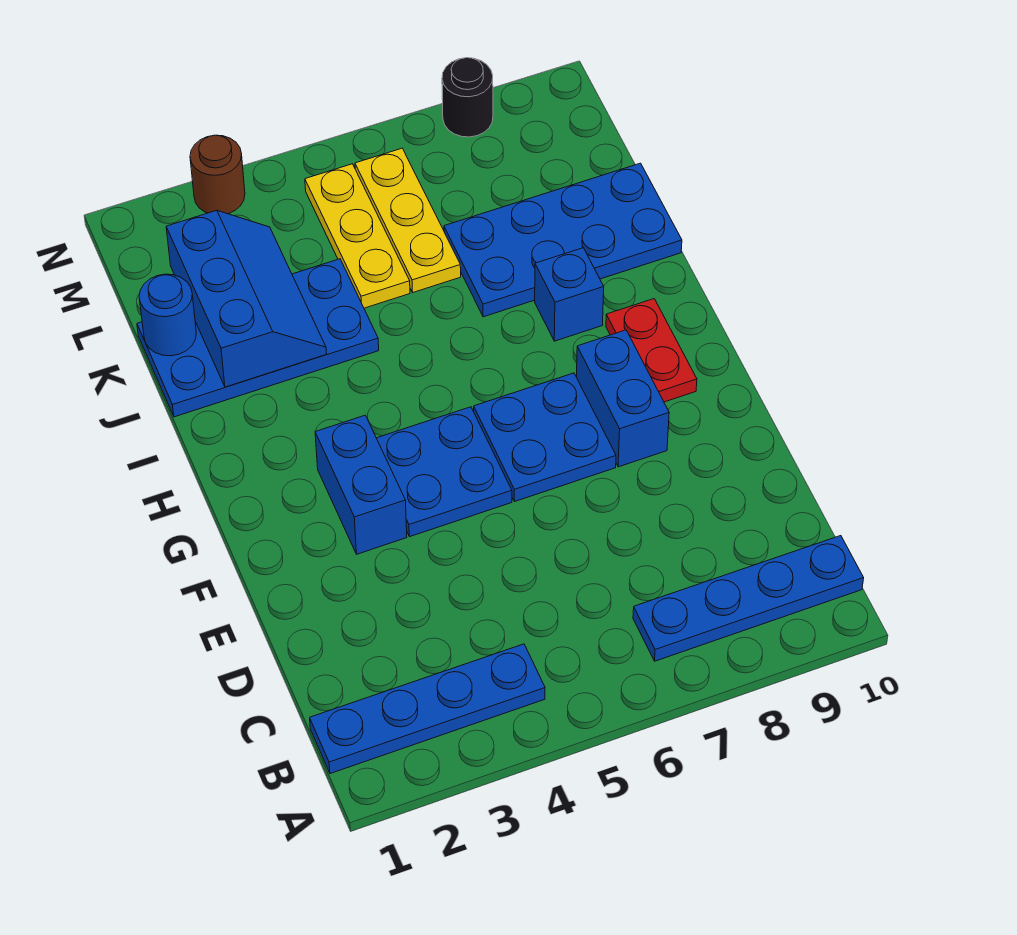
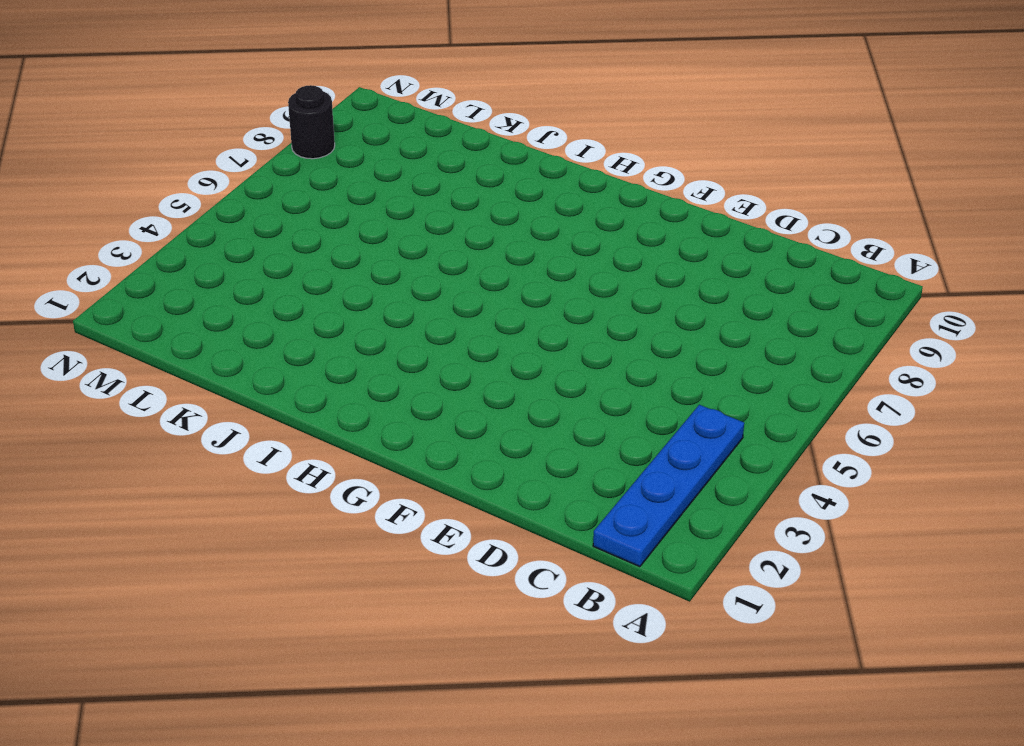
none -> blue 1x4 plate [633,536,864,661]
none -> blue 1x2 brick [315,415,407,554]
none -> blue 2x2 plate [377,407,512,537]

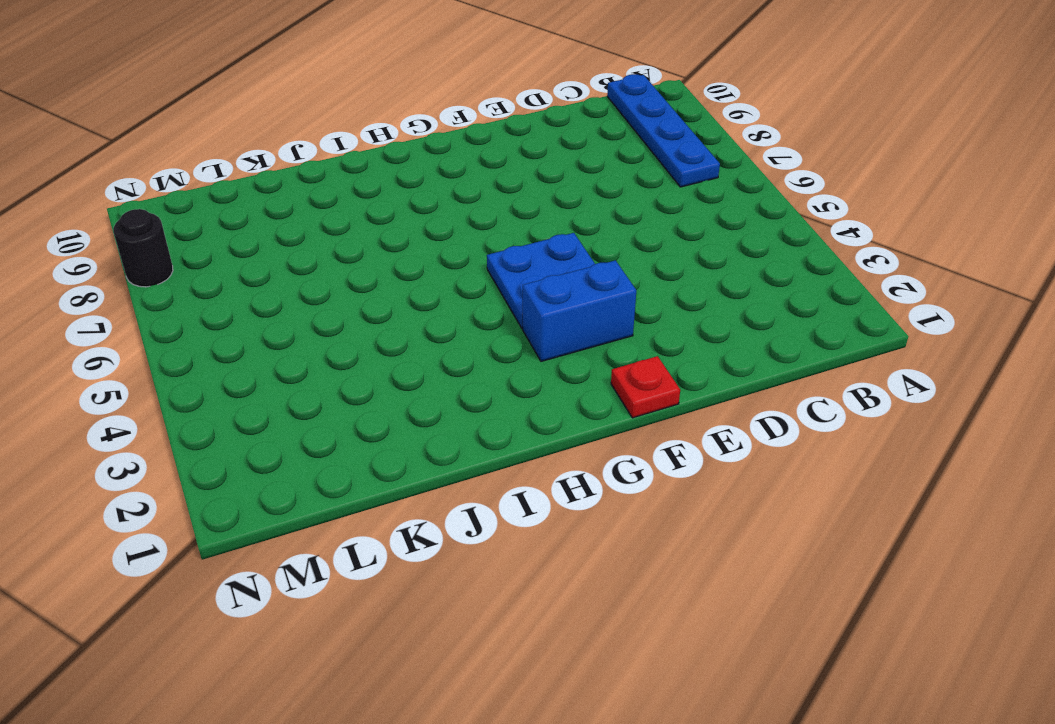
red 1x1 plate [611,356,680,418] -> none
none -> blue 1x4 plate [310,644,545,774]
none -> blue 2x2 plate [474,373,616,502]
none -> blue 1x2 brick [577,330,669,467]

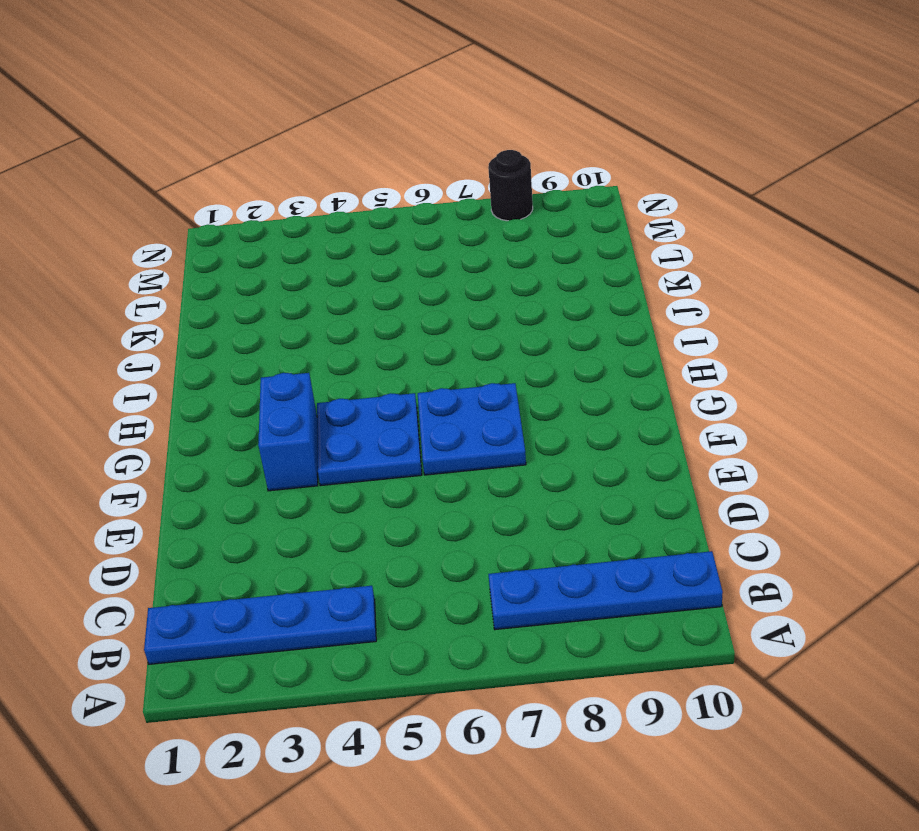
none -> blue 1x2 brick [577,330,669,467]
none -> red 1x2 plate [606,299,697,402]
none -> blue 1x1 brick [535,248,604,341]

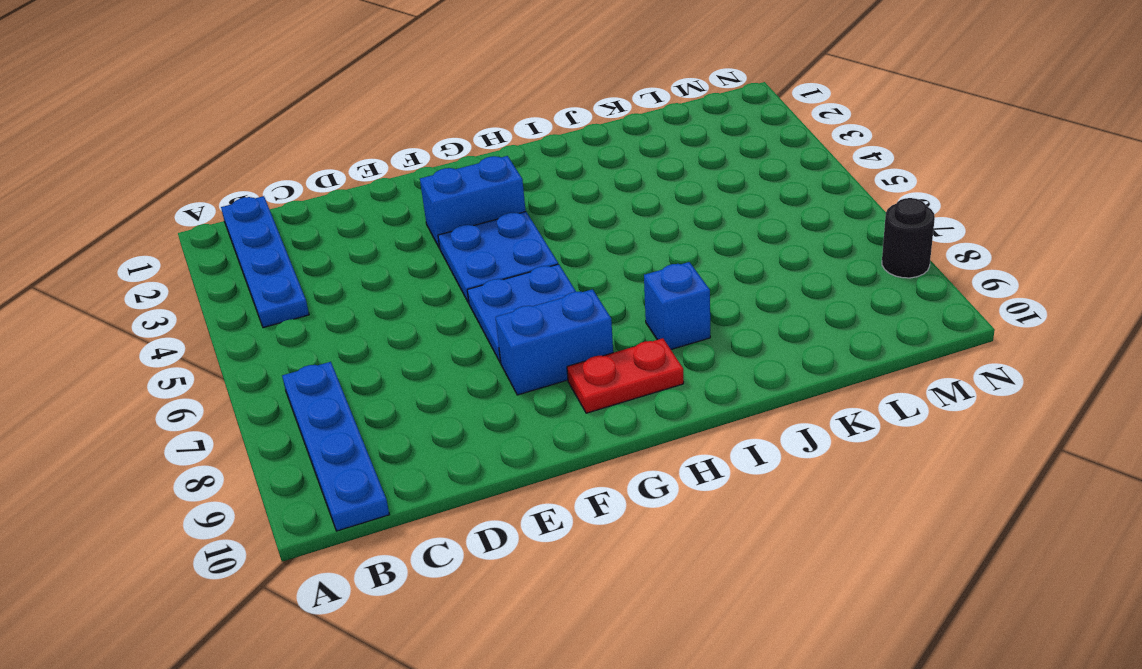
none -> blue 2x4 plate [137,259,379,417]
none -> blue 2x4 plate [444,163,682,317]
none -> yellow 1x3 plate [305,164,410,308]

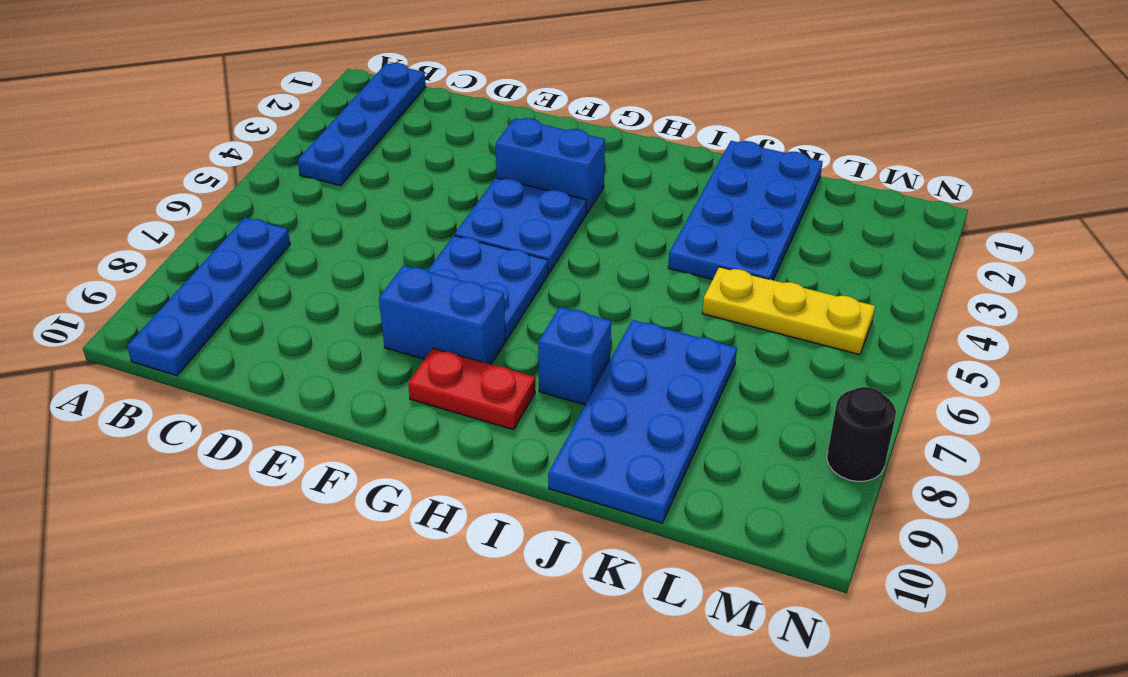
none -> yellow 1x3 plate [355,148,461,292]
none -> brown 1x1 round brick [190,135,245,214]
none -> blue 2x3 slope [166,210,327,387]

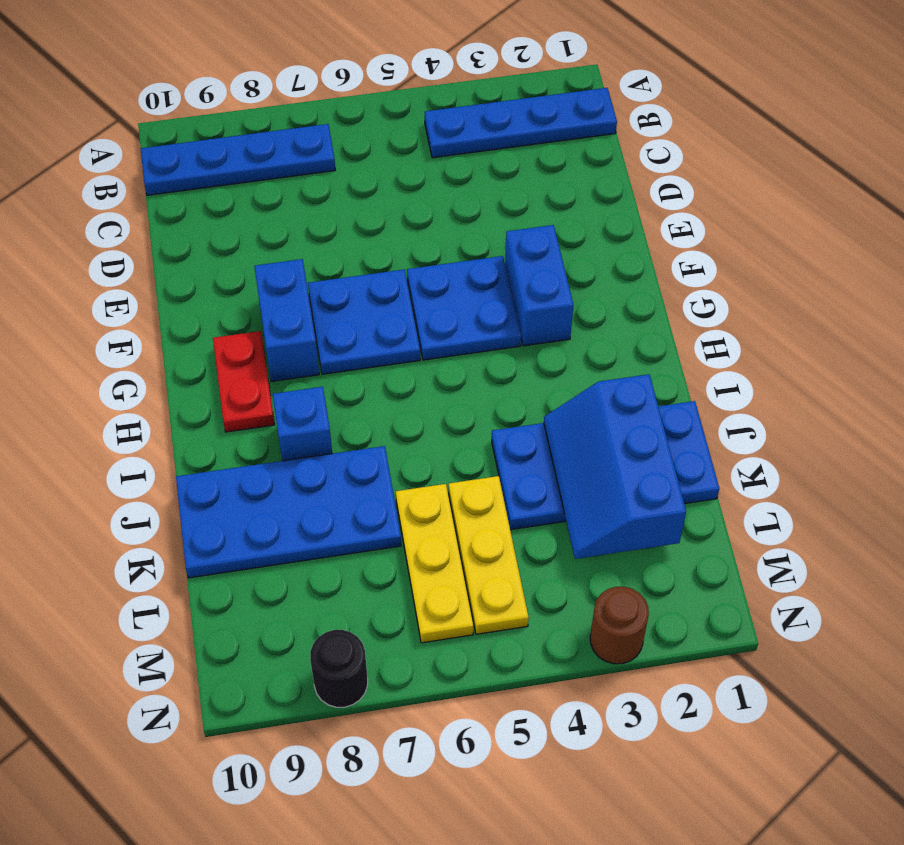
none -> blue 1x1 round brick [139,274,196,356]

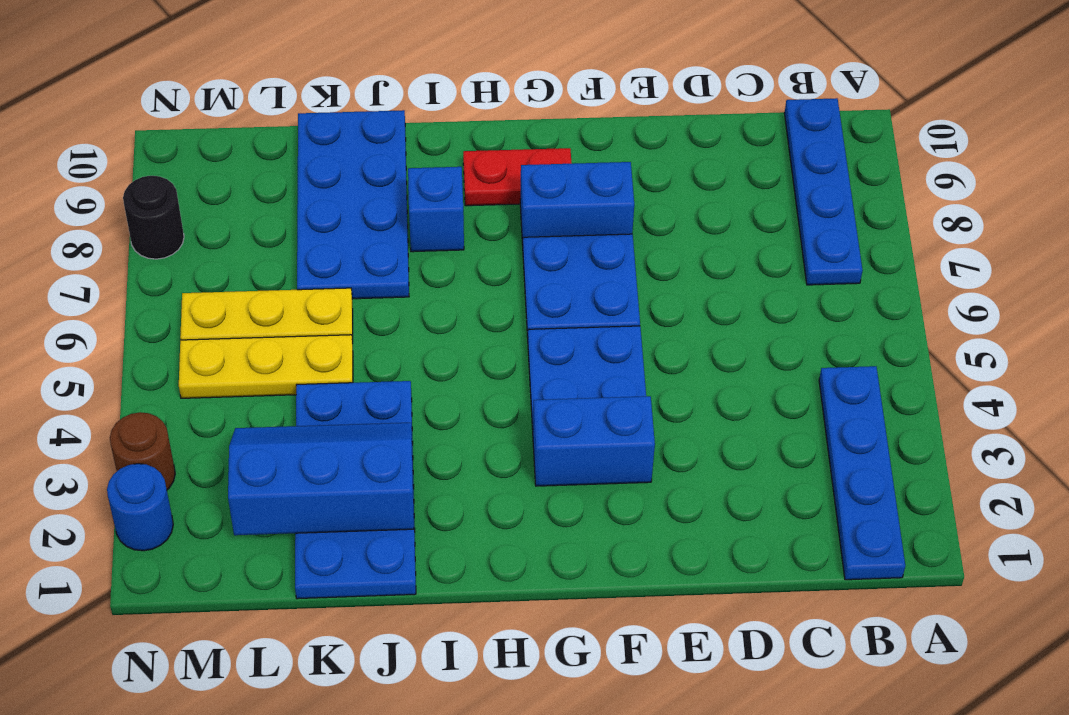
blue 1x1 round brick [107,464,173,551] -> blue 1x1 round brick moved to [139,274,196,356]

